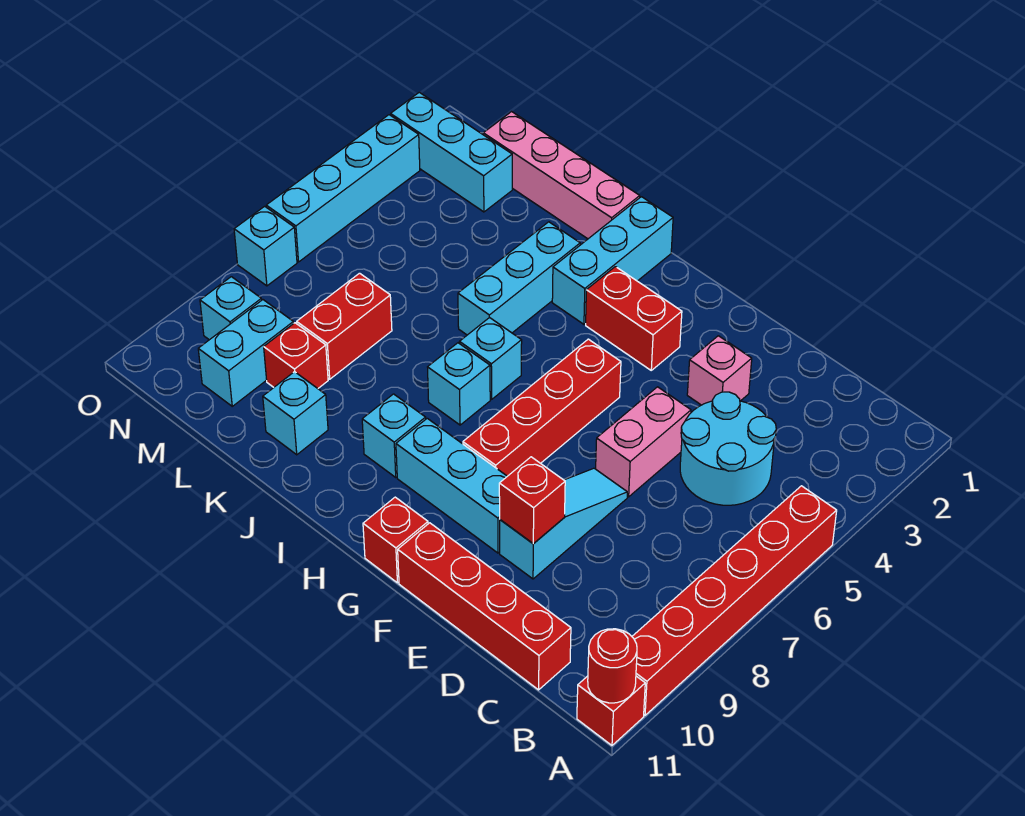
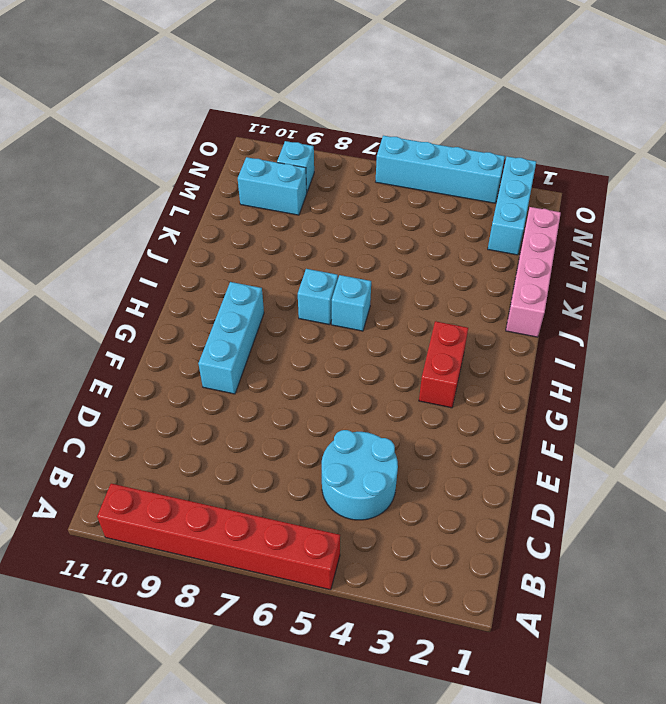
none -> red 1x1 brick [577,676,645,745]
none -> red 1x4 brick [398,523,571,690]
none -> pink 1x1 brick [687,336,752,405]

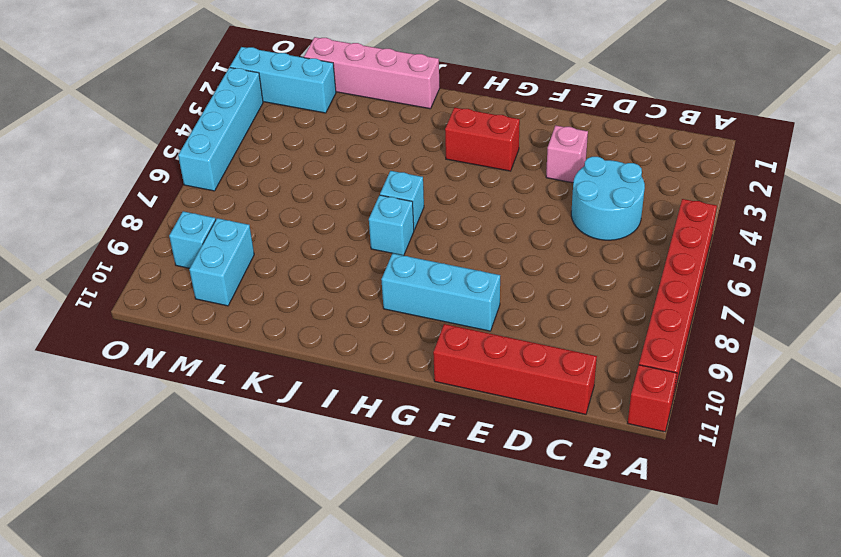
none -> pink 1x2 brick [596,387,691,497]
none -> cyan 1x3 slope [500,468,627,579]
none -> red 1x4 brick [463,339,621,476]

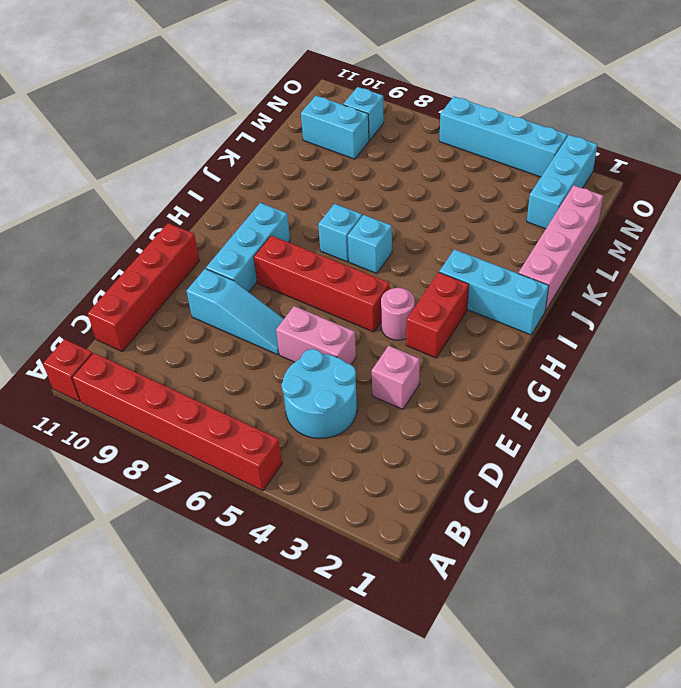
pink 1x1 round brick [381,288,415,340] -> none
none -> red 1x1 brick [363,497,428,583]
none -> cyan 1x1 brick [362,394,426,477]
none -> cyan 1x3 brick [458,222,580,335]

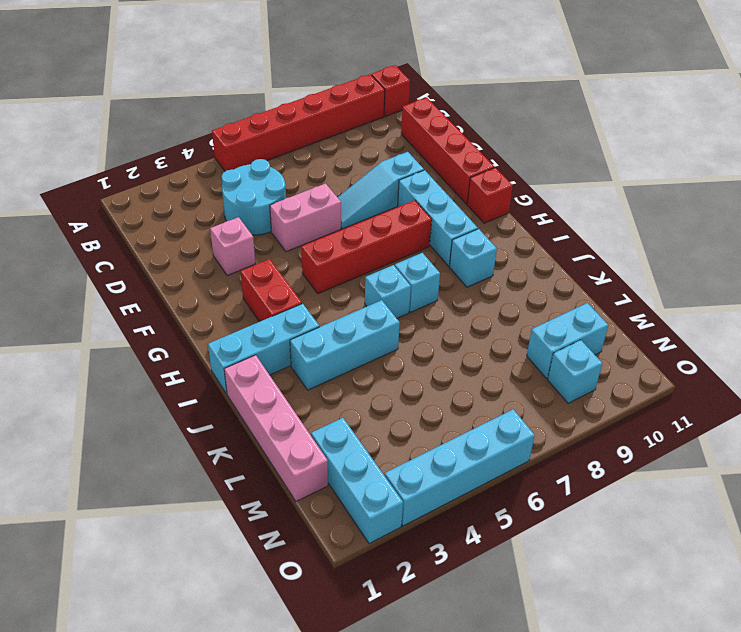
none -> cyan 1x1 brick [263,372,328,455]
none -> red 1x2 brick [297,273,392,379]
none -> red 1x1 brick [264,323,328,388]

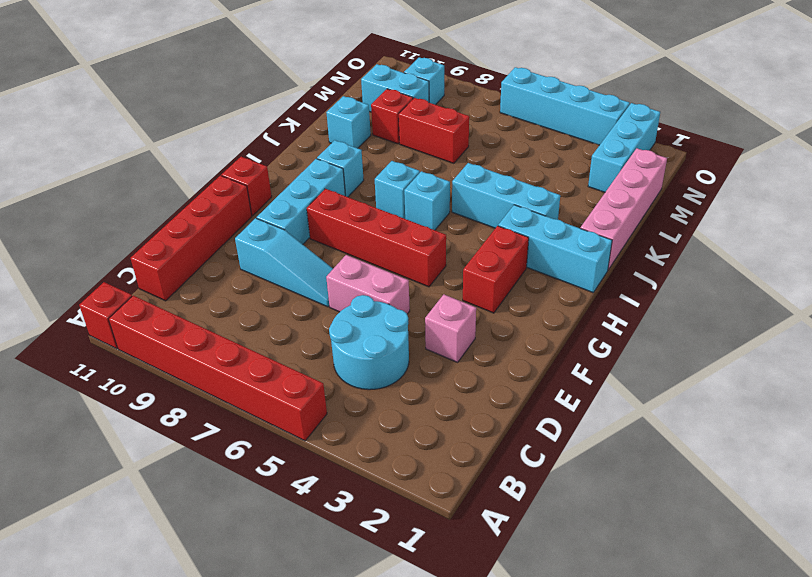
none -> cyan 1x1 brick [234,206,297,286]
none -> red 1x1 round brick [588,629,637,703]
none -> red 1x1 brick [499,457,565,544]

